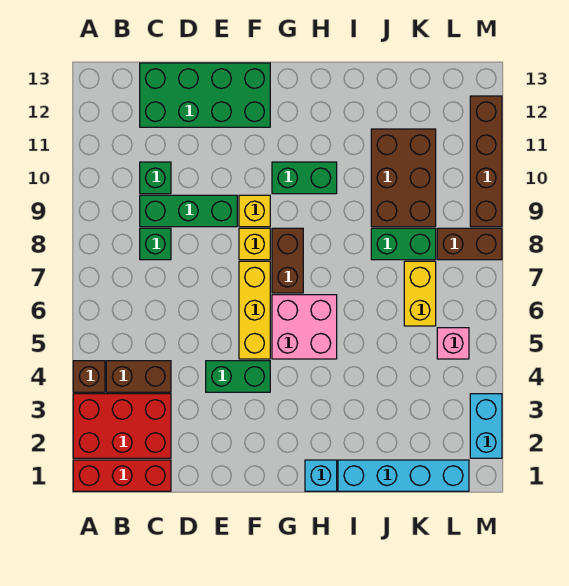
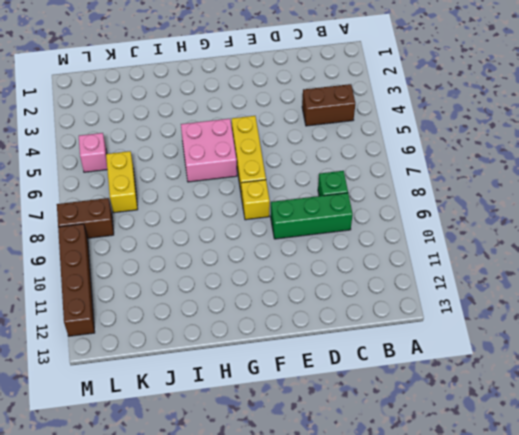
none -> red 1x3 brick [73,460,171,491]
none -> red 2x3 brick [73,394,171,458]
none -> brown 1x1 brick [73,361,105,392]

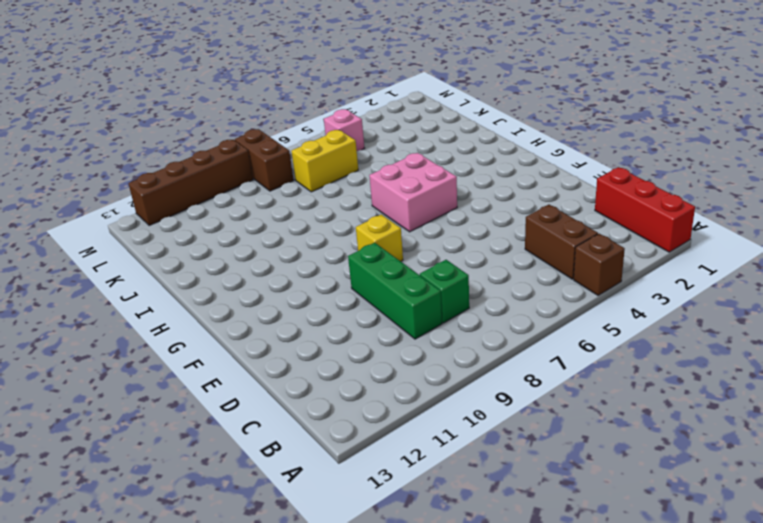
none -> red 2x3 brick [73,394,171,458]
none -> green 1x1 brick [140,162,171,194]
none -> green 2x4 brick [140,63,270,127]

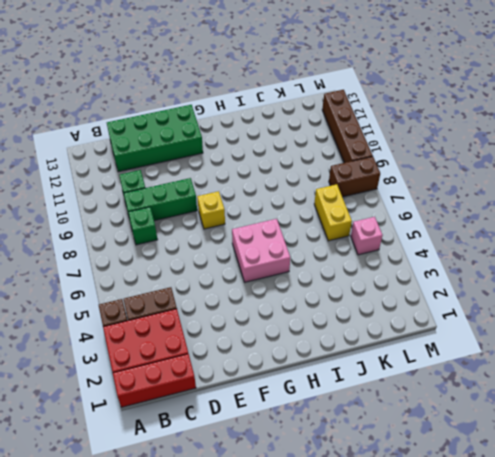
none -> green 1x2 brick [206,361,270,392]
none -> yellow 1x3 brick [239,261,270,359]
none -> yellow 1x1 brick [239,195,270,227]

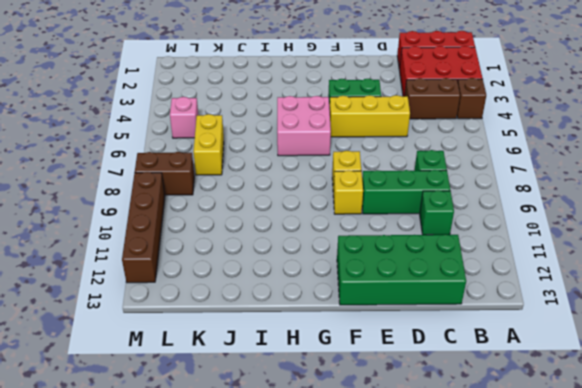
yellow 1x3 brick [329,95,410,137] -> yellow 1x3 brick turned to [239,261,270,359]
none -> brown 1x2 brick [272,228,303,293]
none -> green 1x2 brick [272,162,337,194]
none -> cyan 1x1 brick [305,460,337,491]

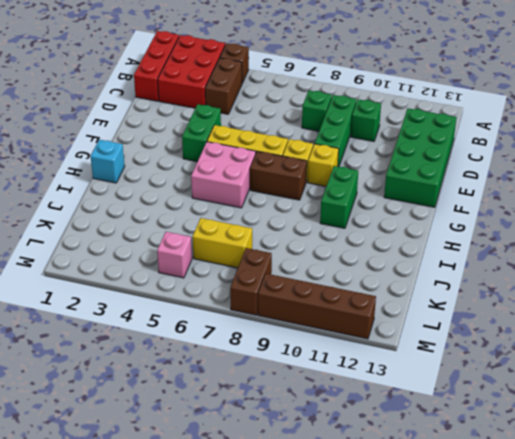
none -> cyan 1x4 brick [338,460,469,491]
none -> green 1x2 brick [371,228,436,260]
none -> brown 2x3 brick [371,129,436,227]

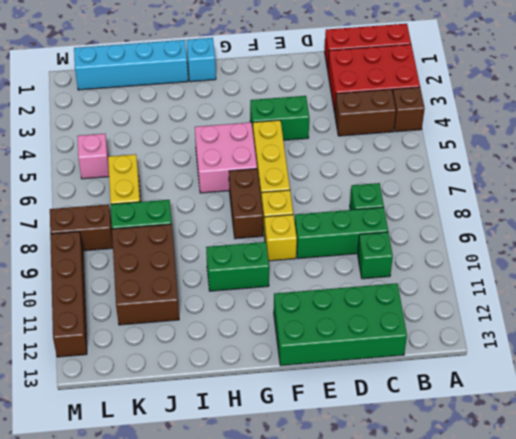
none -> cyan 1x2 brick [470,394,502,458]

